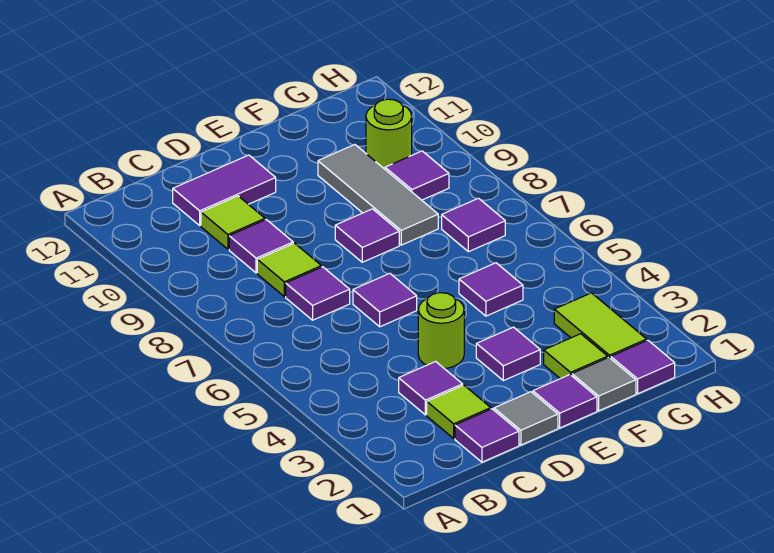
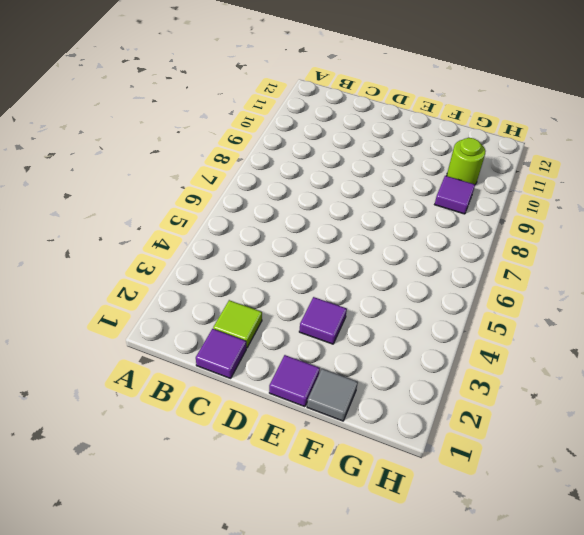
none -> purple 1x1 tile [399,362,463,415]
none -> purple 1x1 tile [286,267,350,320]
none -> lime 1x1 tile [257,243,321,297]

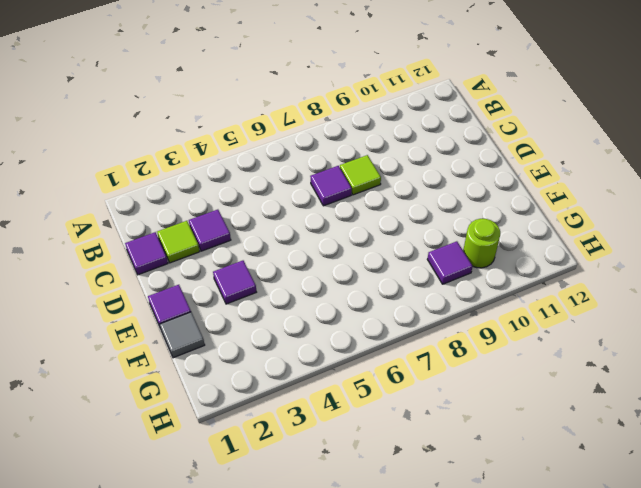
none -> purple 1x1 tile [229,220,293,273]
none -> lime 1x1 tile [201,196,265,249]
none -> purple 1x2 tile [173,155,276,225]

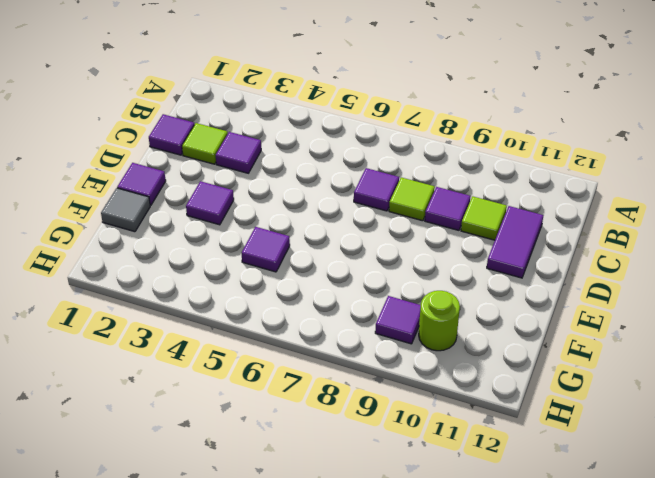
none -> grey 1x1 tile [494,392,558,445]
none -> lime 1x1 round brick [418,293,464,368]
none -> purple 1x1 tile [353,273,417,327]

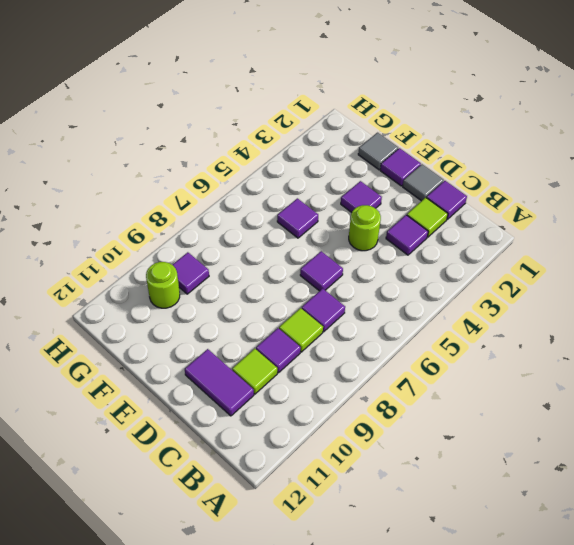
none -> purple 1x1 tile [335,209,399,262]
none -> lime 1x1 tile [544,334,608,379]
none -> grey 1x3 tile [318,145,438,245]

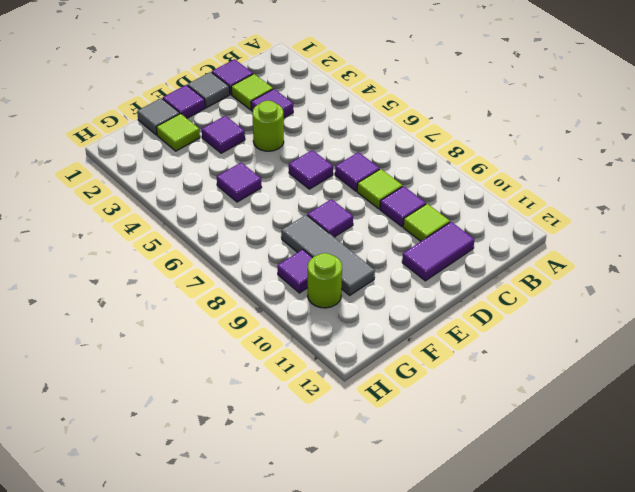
none -> purple 1x1 tile [611,340,675,393]
none -> lime 1x2 tile [554,293,647,359]
none -> purple 1x1 tile [442,198,505,252]

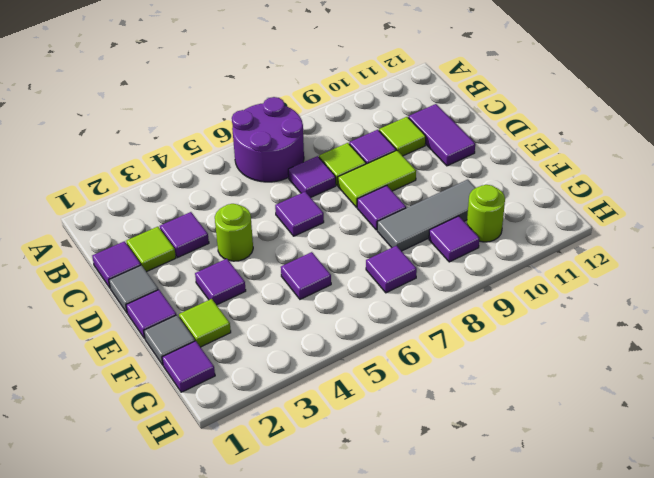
purple 2x2 round brick [232,97,304,182] -> none
lime 1x2 tile [338,150,416,207] -> lime 1x2 tile moved to [554,293,647,359]

